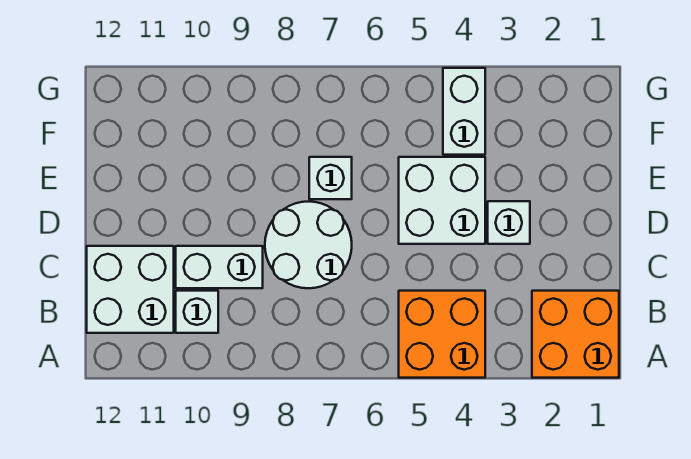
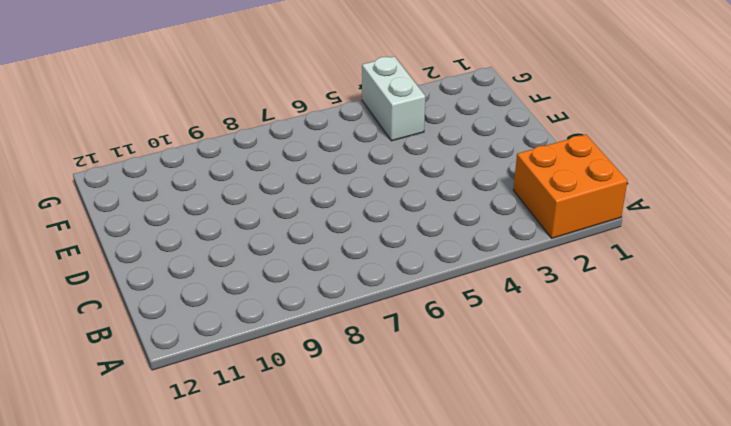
none -> orange 2x2 brick [399,291,485,378]
none -> white 1x1 brick [176,291,218,333]

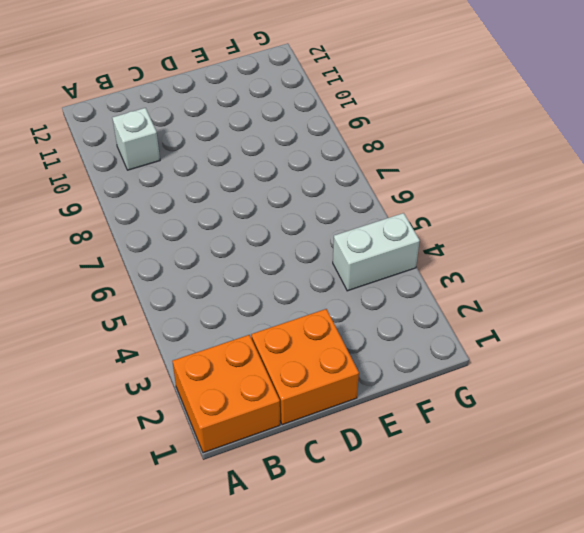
orange 2x2 brick [252,309,359,425] -> orange 2x2 brick moved to [399,291,485,378]
none -> white 2x2 brick [87,246,174,333]
none -> white 2x2 round brick [265,201,352,288]

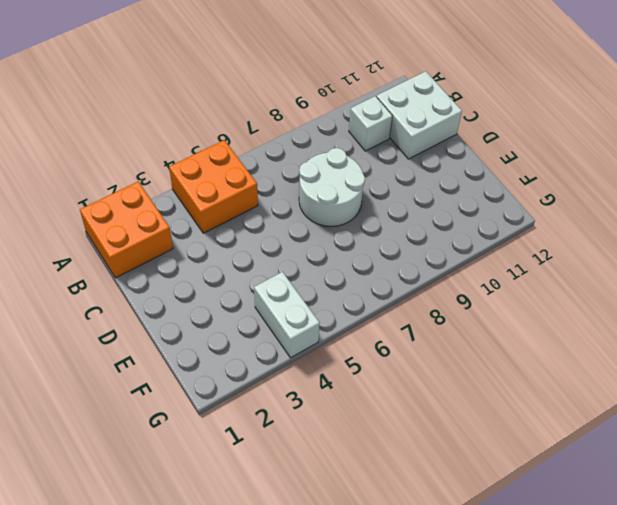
none -> white 1x2 brick [176,246,263,288]
none -> white 1x1 brick [488,201,530,244]

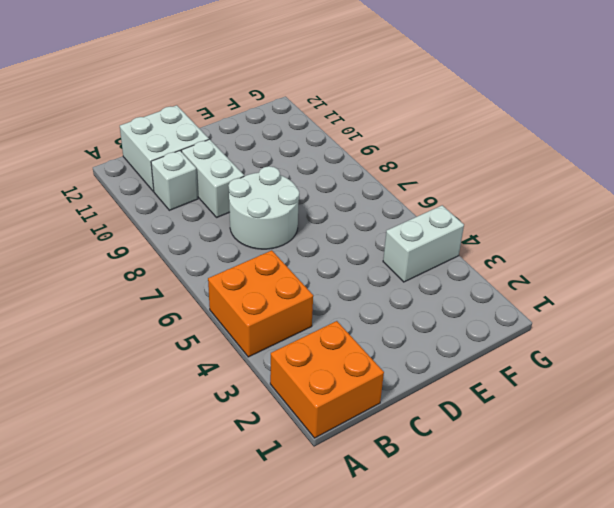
none -> white 1x1 brick [488,201,530,244]
none -> white 2x2 brick [399,157,485,244]

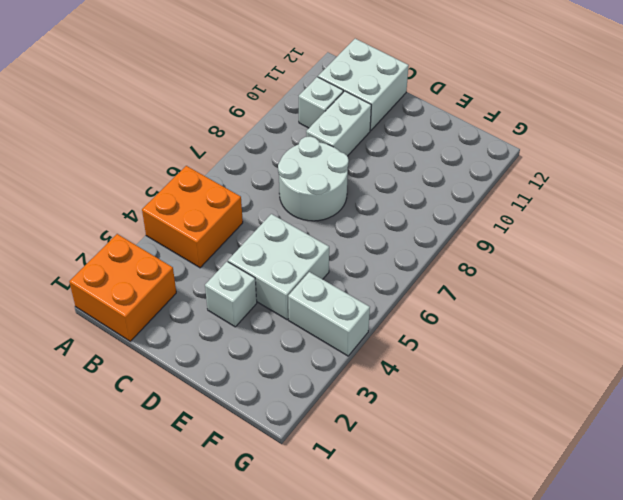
none -> white 1x1 brick [309,157,352,199]

